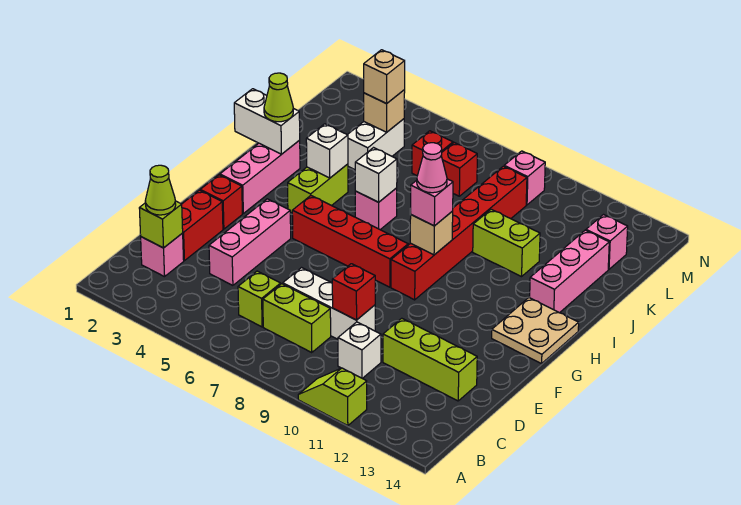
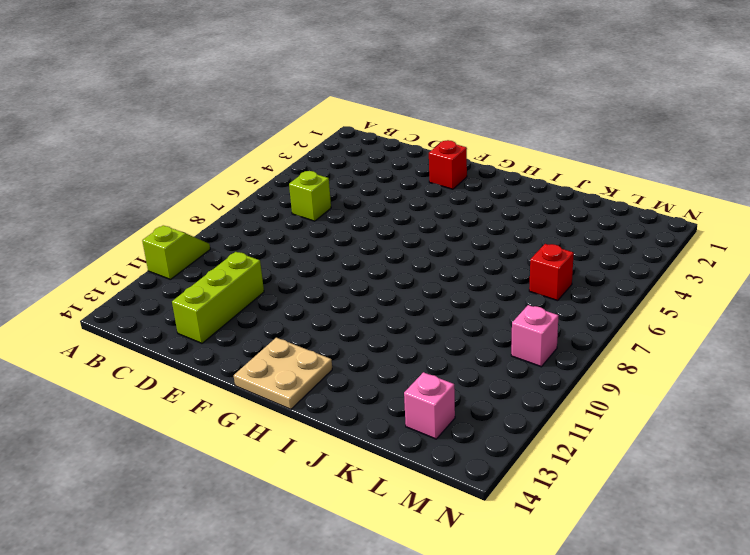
none -> pink 1x1 brick [141,233,184,277]
none -> lime 1x2 brick [263,284,331,353]
none -> white 1x1 brick [338,322,381,378]
none -> red 1x2 brick [182,190,223,261]

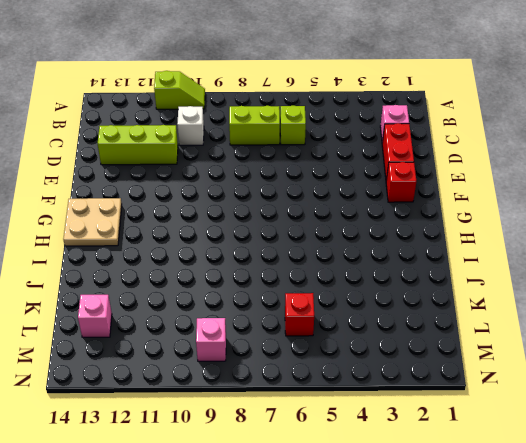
none -> pink 1x3 brick [209,199,291,285]
none -> white 1x3 brick [283,268,375,339]
none -> pink 1x3 brick [220,140,300,213]
none -> red 1x4 brick [292,196,408,287]

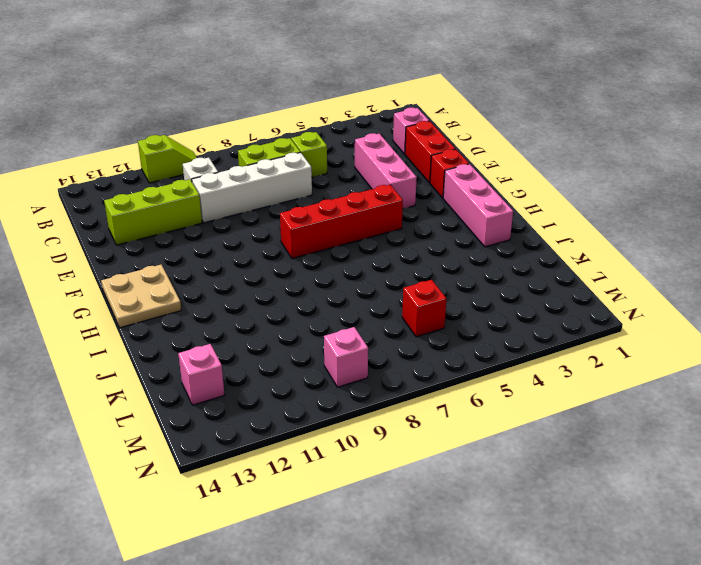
white 1x4 brick [192,153,312,223] -> white 1x3 brick [283,268,375,339]
none -> red 1x6 brick [391,166,527,300]
none -> lime 1x2 brick [288,164,348,213]
none -> pink 1x1 brick [355,188,397,230]
none -> pink 1x3 brick [530,230,609,313]

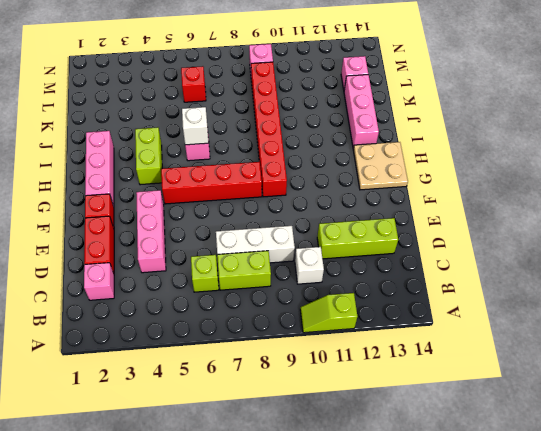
none -> lime 1x2 brick [473,209,540,277]
none -> white 1x2 brick [348,119,404,170]
none -> red 1x1 brick [441,143,477,196]
none -> lime 1x1 brick [139,201,183,248]

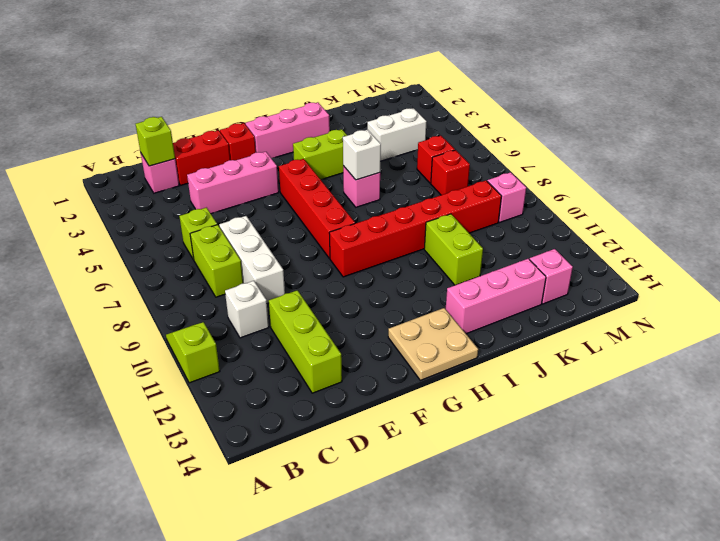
none -> red 1x1 brick [332,264,375,320]
none -> tan 1x1 brick [410,211,453,255]
none -> white 1x2 brick [234,89,300,154]
none -> white 1x1 brick [306,124,348,178]

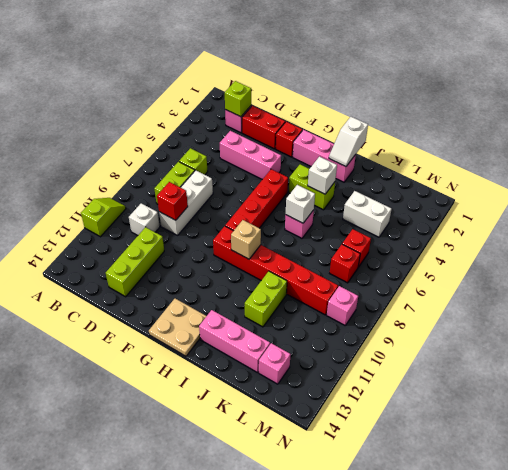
white 1x2 slope [329,117,368,167] -> white 1x2 brick [234,89,300,154]
none -> tan 1x1 brick [364,90,405,132]
none -> lime 1x1 cone [145,165,176,215]
none -> pink 1x1 brick [410,179,453,226]
none -> lime 1x1 cone [264,73,293,122]

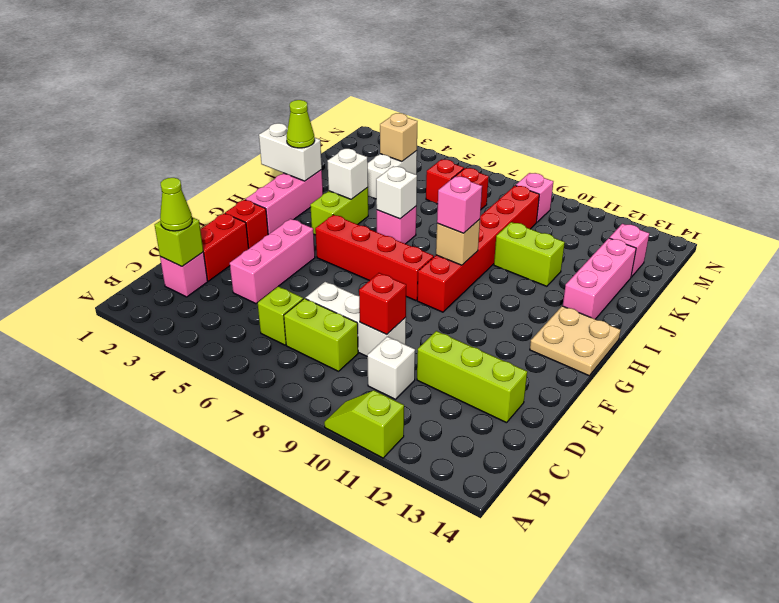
none -> tan 1x1 brick [364,50,405,104]
none -> pink 1x1 cone [417,143,447,193]

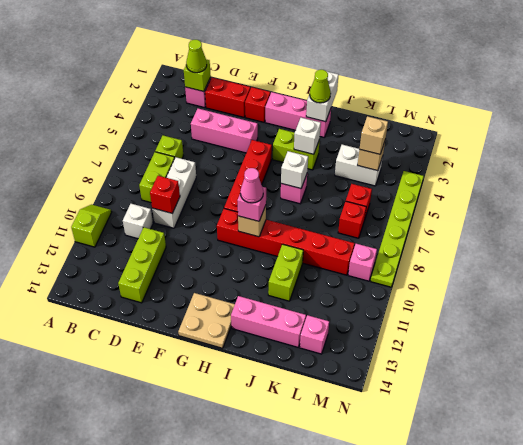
lime 1x6 plate [371,171,424,287] -> none

